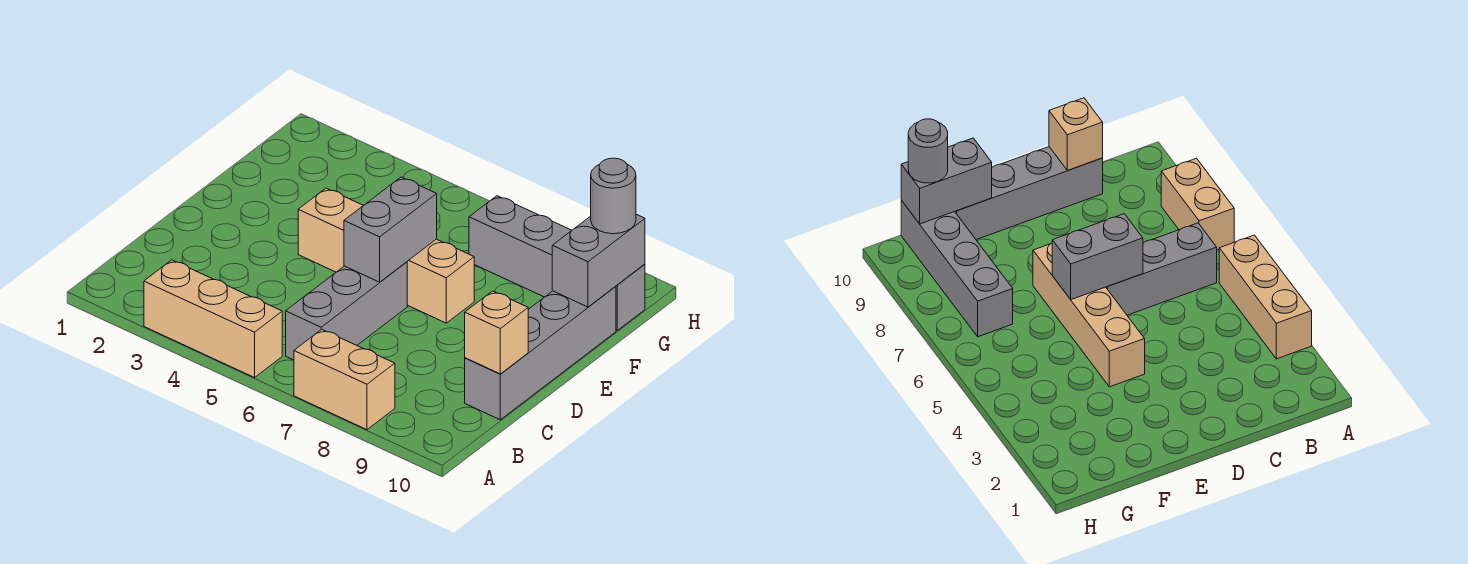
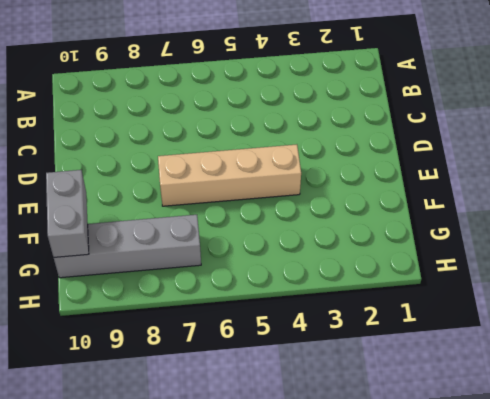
none -> tan 1x3 brick [144,260,282,378]
none -> tan 1x2 brick [294,329,395,430]

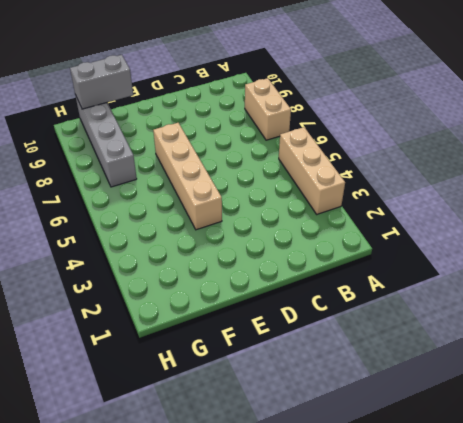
none -> grey 1x3 brick [286,262,407,360]
none -> grey 1x4 brick [465,286,616,420]

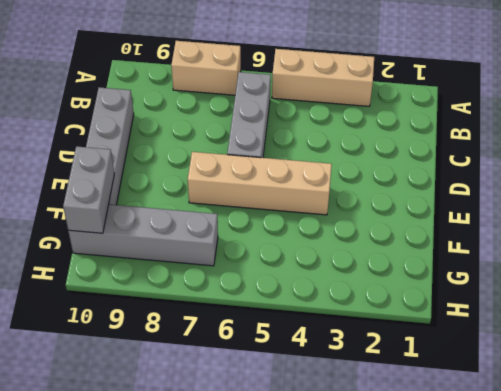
none -> tan 1x1 brick [465,291,528,374]
none -> grey 1x2 brick [344,177,437,282]

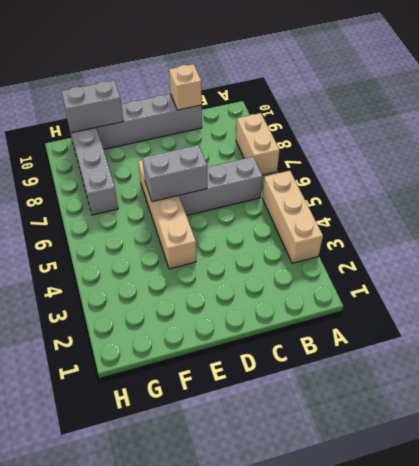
none -> grey 1x1 round brick [591,158,636,234]

